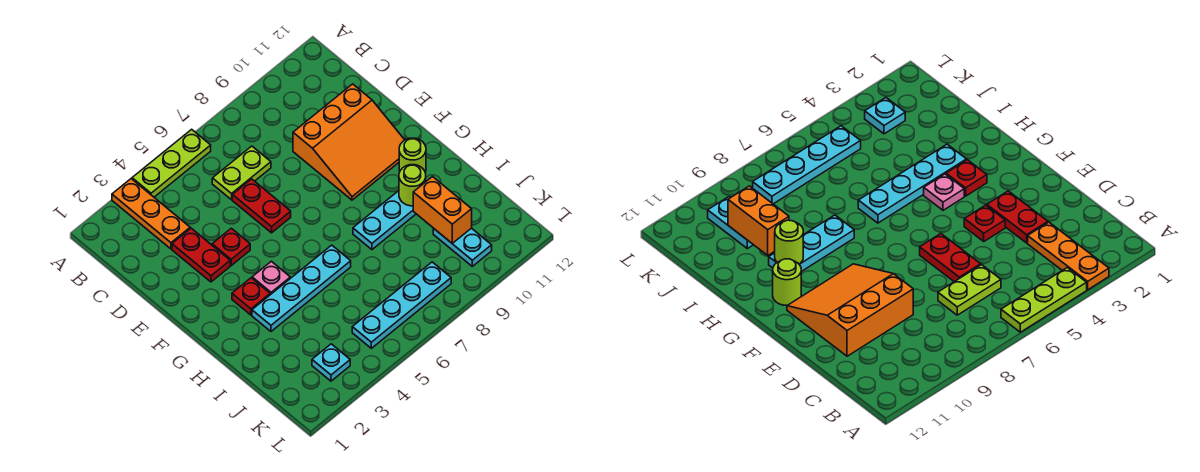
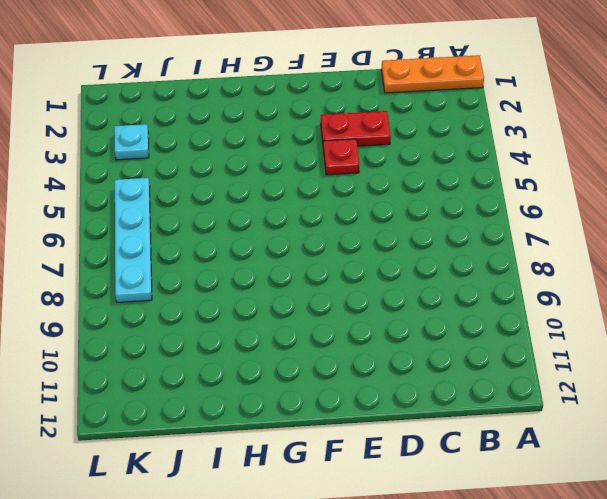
orange 1x3 plate [381,55,484,93] -> orange 1x3 plate moved to [112,179,190,249]
none -> lime 1x3 plate [132,129,211,197]
none -> lime 1x2 plate [212,146,271,200]
none -> red 1x2 plate [232,179,291,233]

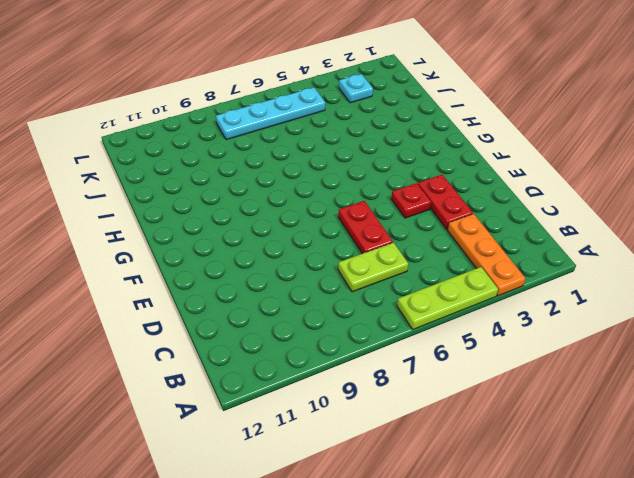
none -> orange 3x3 slope [293,84,404,200]
none -> red 1x1 plate [232,278,270,315]
none -> pink 1x1 plate [252,261,290,295]

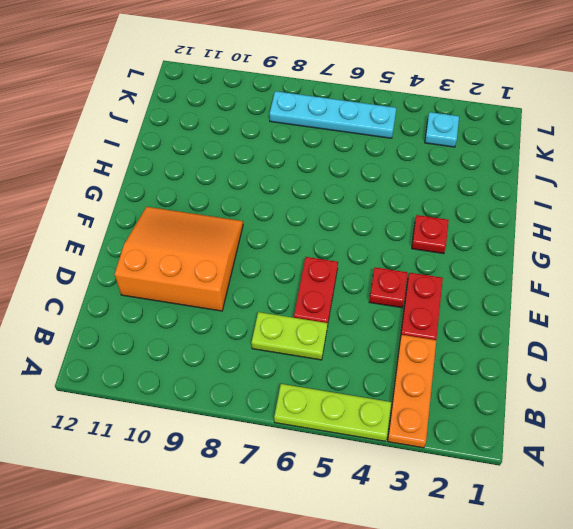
none -> pink 1x1 plate [252,261,290,295]
none -> lime 1x1 round brick [399,138,426,171]
none -> cyan 1x4 plate [252,245,351,331]

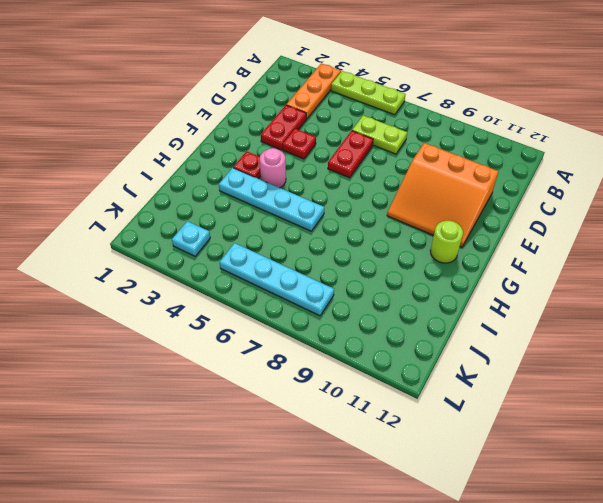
pink 1x1 round brick [260,148,286,188] -> pink 1x1 plate [252,261,290,295]
none -> cyan 1x3 plate [353,191,416,250]
none -> cyan 1x2 plate [433,228,492,266]
none -> lime 1x1 round brick [399,165,426,206]

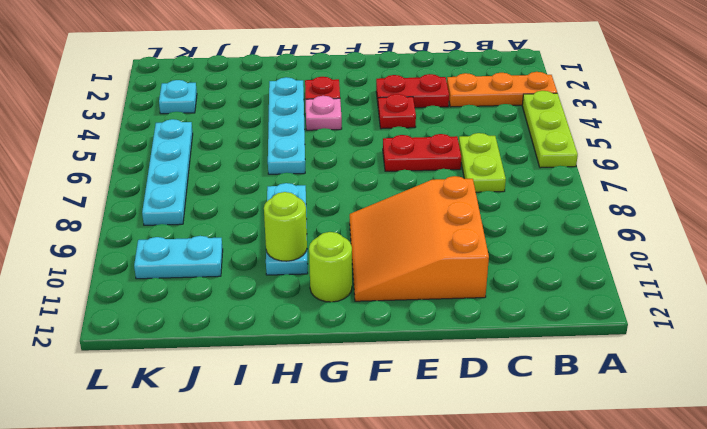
none -> orange 1x2 brick [413,177,472,244]

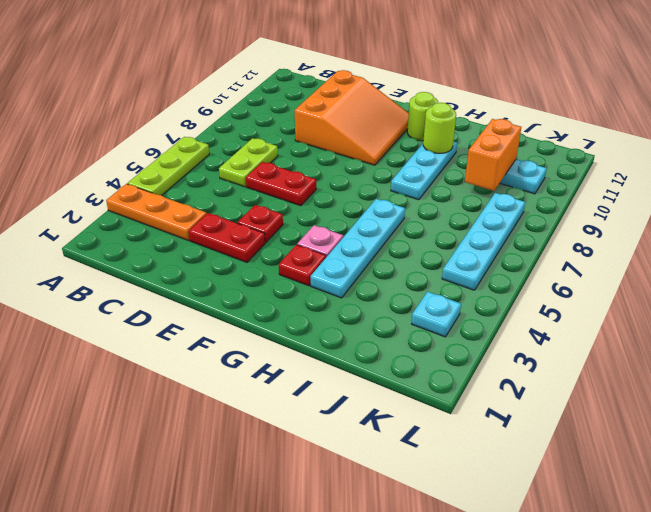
orange 1x2 brick [465,119,521,191] -> orange 1x2 brick turned to [413,177,472,244]

